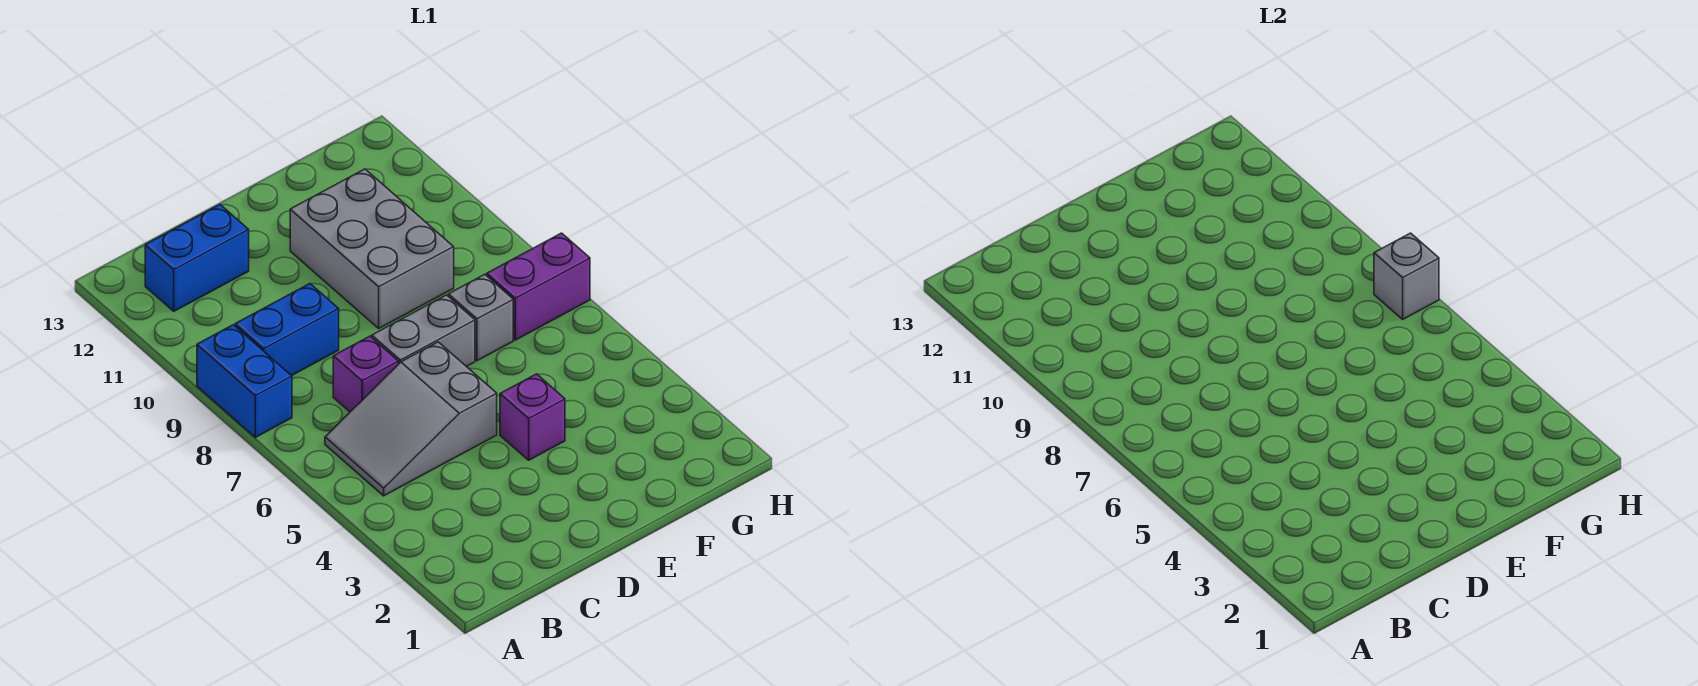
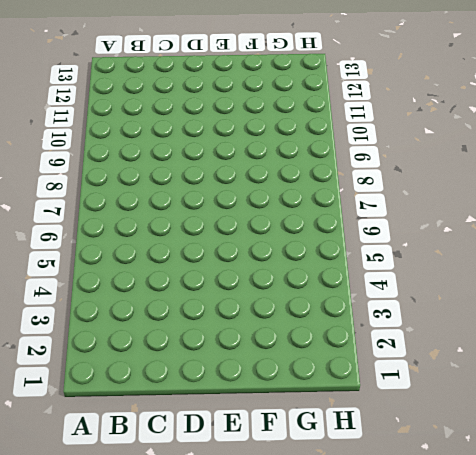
none -> blue 1x2 brick [197,325,292,437]
none -> grey 2x3 slope [325,342,497,496]

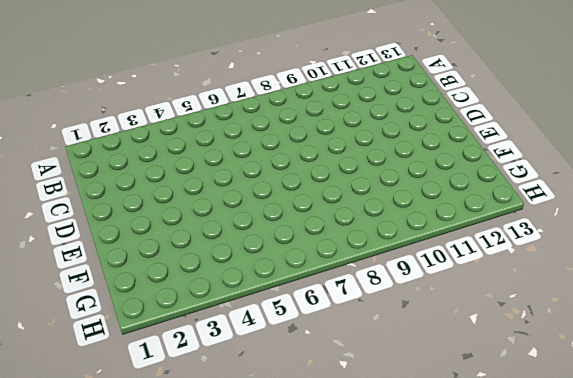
none -> blue 1x2 brick [197,325,292,437]
none -> grey 2x3 slope [325,342,497,496]

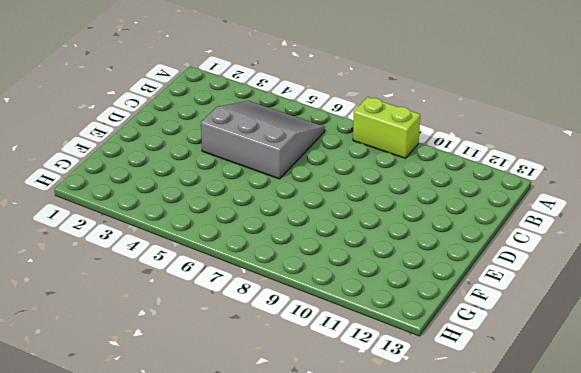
lime 1x2 brick [353,97,420,158] -> blue 1x2 brick [197,325,292,437]
grey 3x3 slope [201,101,325,179] -> grey 2x3 slope [325,342,497,496]
none -> blue 1x2 brick [235,284,339,376]
none -> blue 1x2 brick [145,205,249,311]

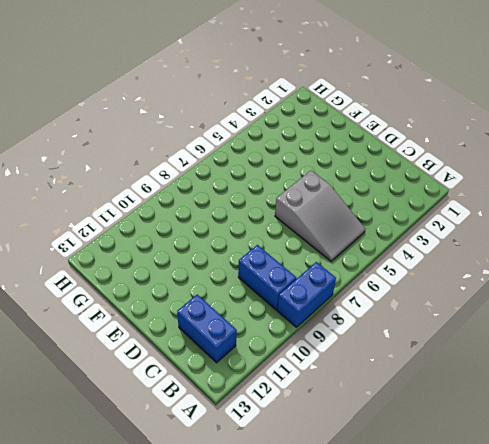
none -> purple 1x1 brick [333,336,399,412]
none -> grey 1x2 brick [372,295,475,367]

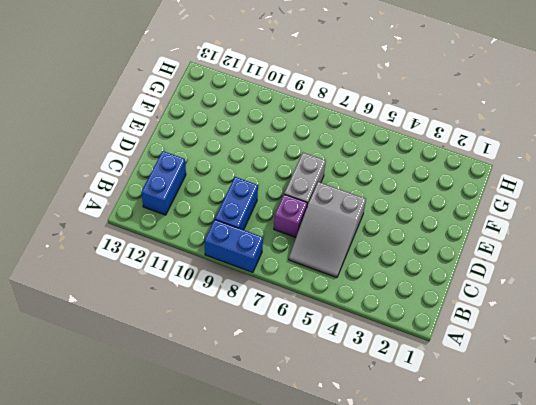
none -> purple 1x1 brick [500,374,565,460]
none -> grey 2x3 brick [290,169,454,328]

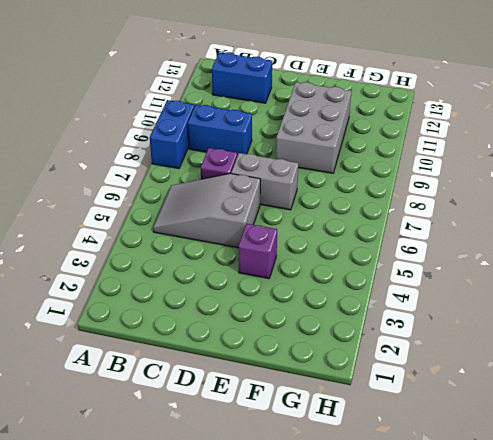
none -> grey 1x1 brick [448,274,513,361]
none -> purple 1x2 brick [487,233,590,340]

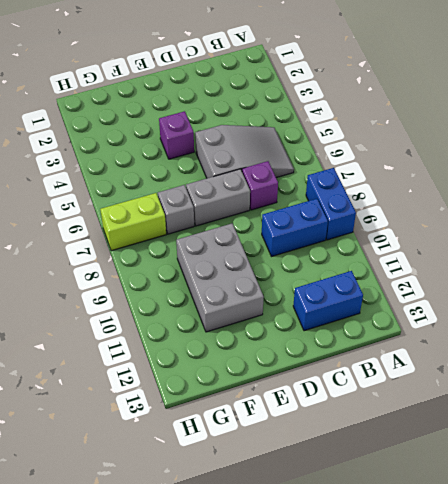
lime 1x2 brick [100,193,166,251] -> purple 1x2 brick [487,233,590,340]
none -> grey 1x1 brick [1374,233,1439,319]

